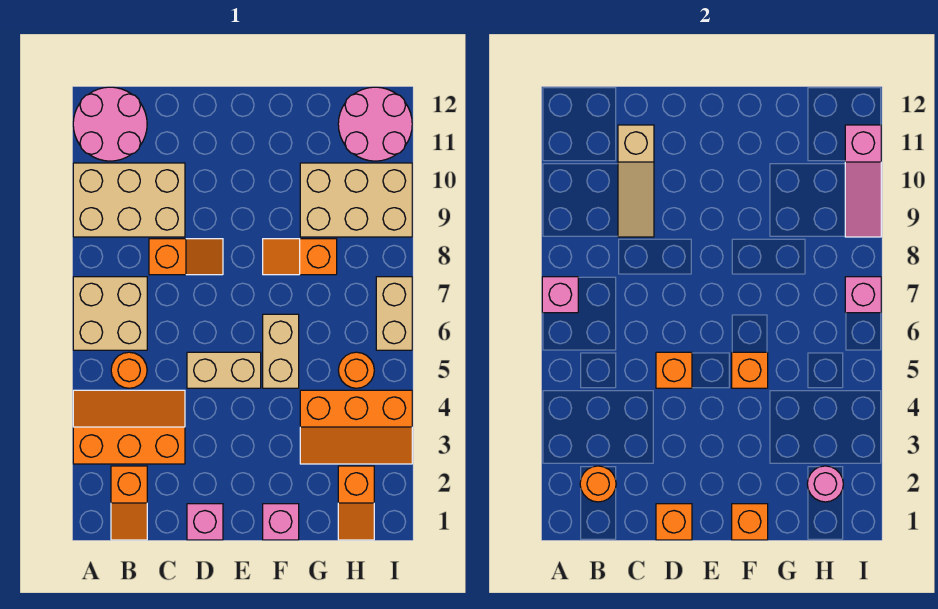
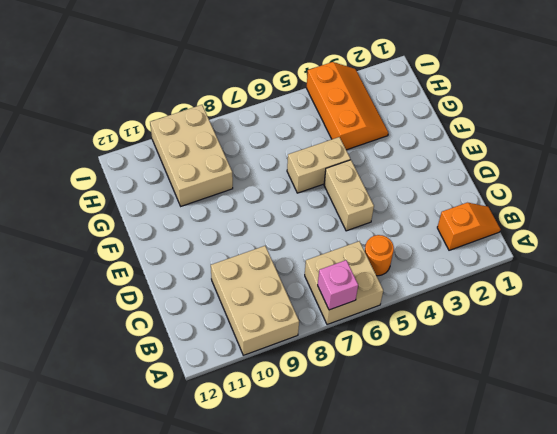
none -> orange 2x3 slope [73,390,185,464]
none -> pink 2x2 round brick [73,87,147,161]
none -> orange 1x2 slope [149,239,223,275]

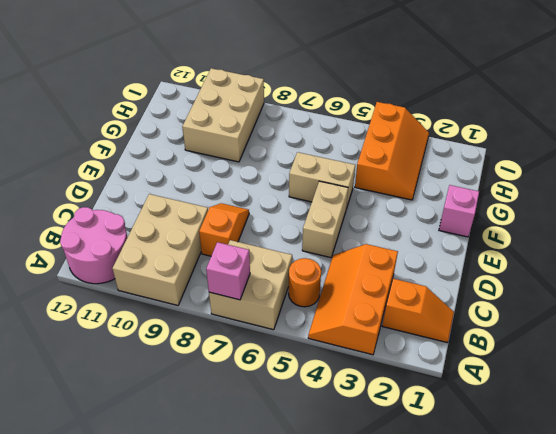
none -> pink 1x1 brick [187,504,223,540]
none -> orange 1x2 slope [263,239,337,275]
none -> orange 1x2 slope [338,466,374,540]

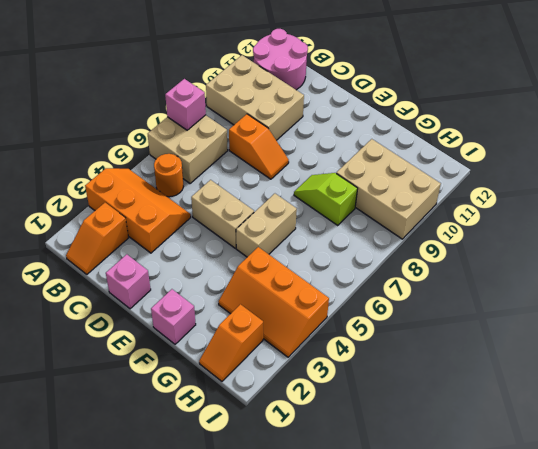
lime 1x2 slope [294,173,358,226] -> orange 1x2 slope [263,239,337,275]
none -> orange 1x1 round brick [338,352,374,388]
none -> pink 2x2 round brick [338,87,412,161]
none -> tan 1x2 brick [376,277,412,350]

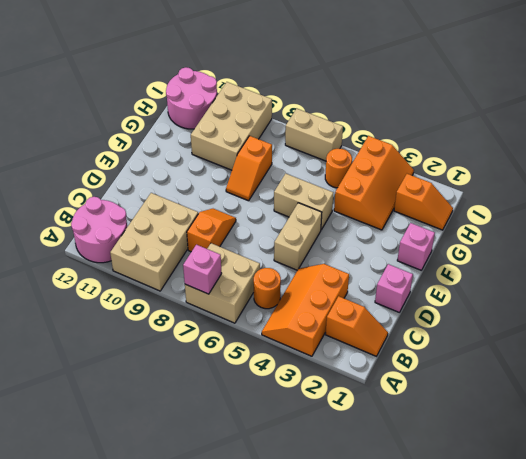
none -> orange 1x1 round brick [580,466,616,502]
none -> tan 1x3 slope [618,125,654,237]
none -> orange 1x1 brick [656,504,692,540]

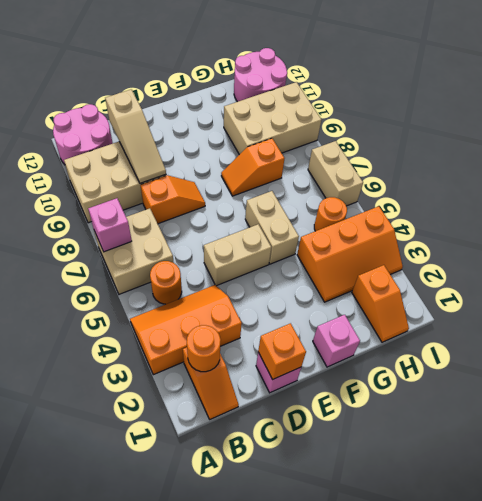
none -> orange 1x1 brick [656,352,692,388]
none -> orange 1x1 brick [732,504,768,540]
none -> orange 1x1 brick [732,352,768,388]

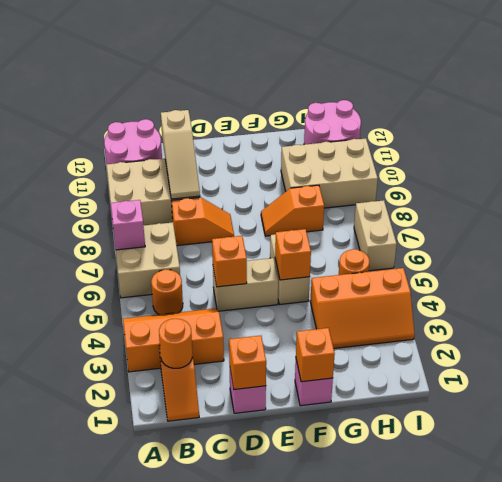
none -> orange 1x2 slope [338,466,374,540]
none -> pink 1x1 round brick [807,466,843,502]
none -> pink 1x1 brick [845,277,881,313]

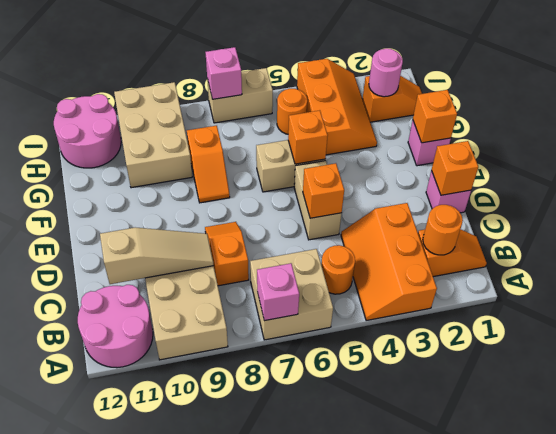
none -> pink 1x3 slope [845,125,881,237]

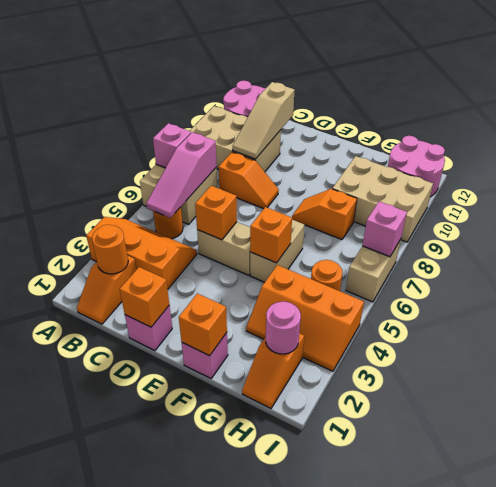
pink 1x3 slope [146,132,217,218] -> pink 1x3 slope moved to [845,125,881,237]

